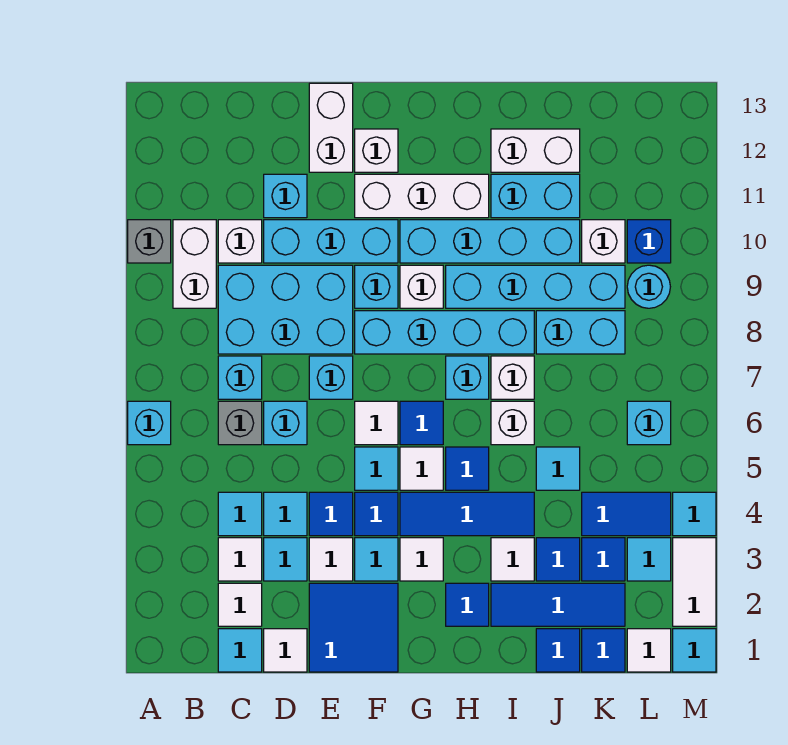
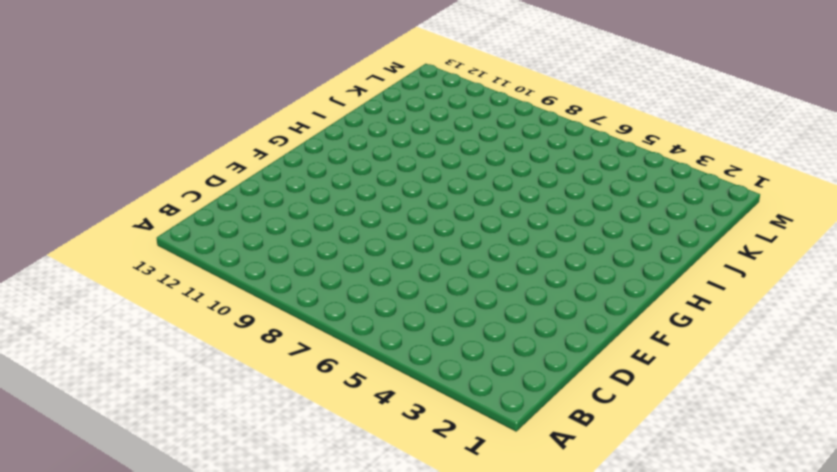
none -> cyan 1x1 brick [128,401,171,445]
none -> grey 1x1 brick [128,220,171,263]
none -> white 1x2 brick [173,220,216,308]
none -> cyan 1x1 tile [218,629,262,672]

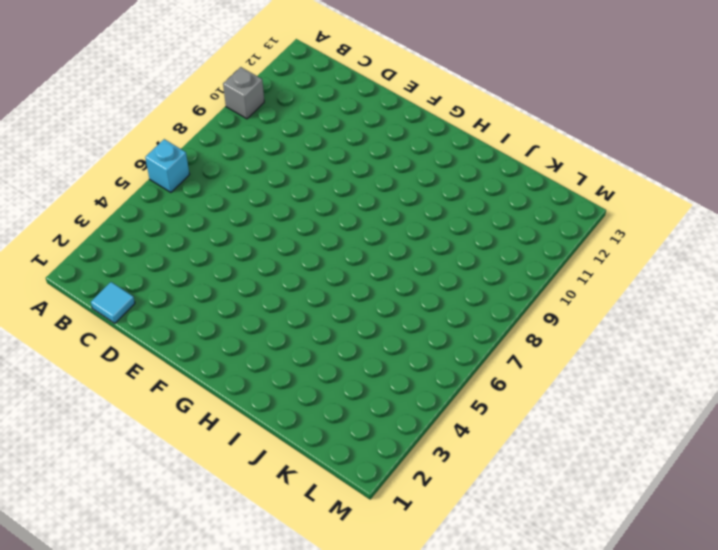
none -> white 1x2 brick [173,220,216,308]
none -> white 1x1 tile [218,583,262,626]
none -> white 1x1 tile [218,538,262,581]
none -> cyan 1x1 tile [218,492,262,536]

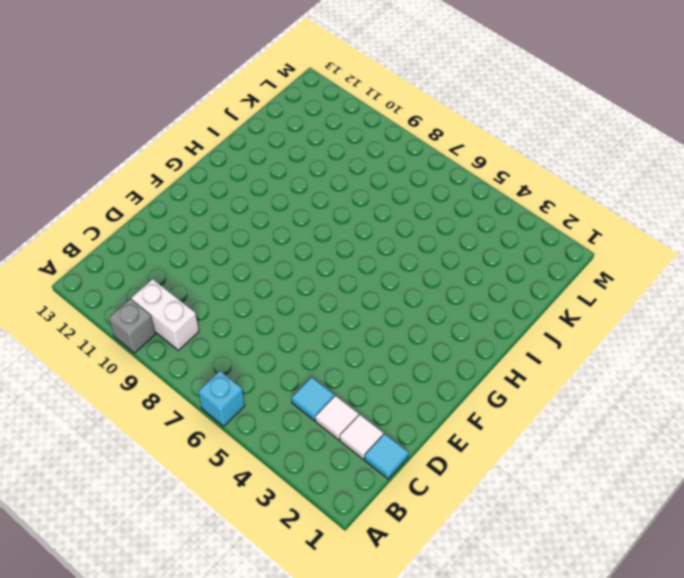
none -> grey 1x1 brick [218,401,262,445]
none -> cyan 1x1 brick [218,356,262,399]
none -> cyan 2x3 brick [218,265,353,354]
none -> white 1x1 brick [218,220,262,263]

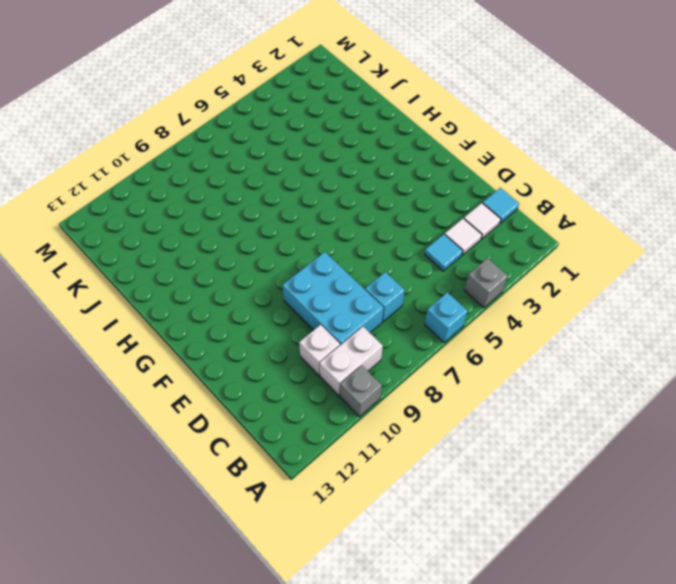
grey 1x1 brick [464,258,508,308] -> grey 1x1 brick moved to [218,401,262,445]
none -> white 1x1 tile [264,629,307,672]
none -> cyan 1x1 tile [264,538,307,581]
none -> cyan 1x1 tile [264,492,307,536]
none -> cyan 1x1 brick [264,401,307,445]

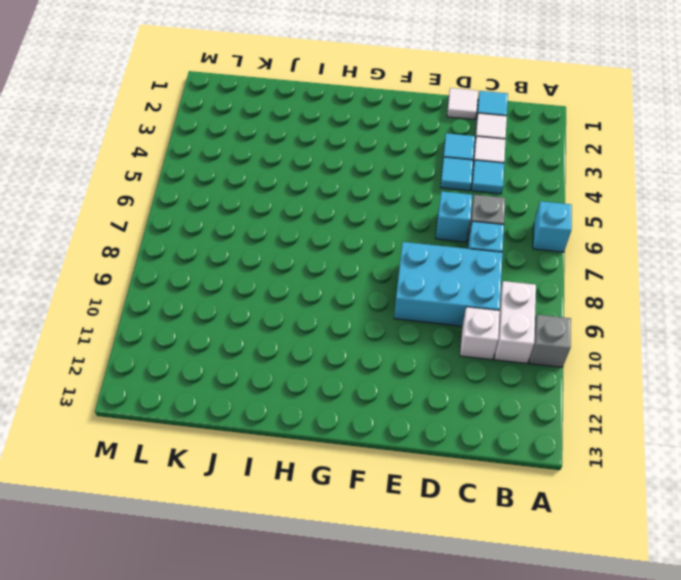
none -> cyan 1x3 brick [264,220,398,263]
none -> cyan 1x1 brick [264,174,307,218]
none -> blue 2x2 tile [309,583,398,672]
none -> white 1x1 tile [309,538,353,581]

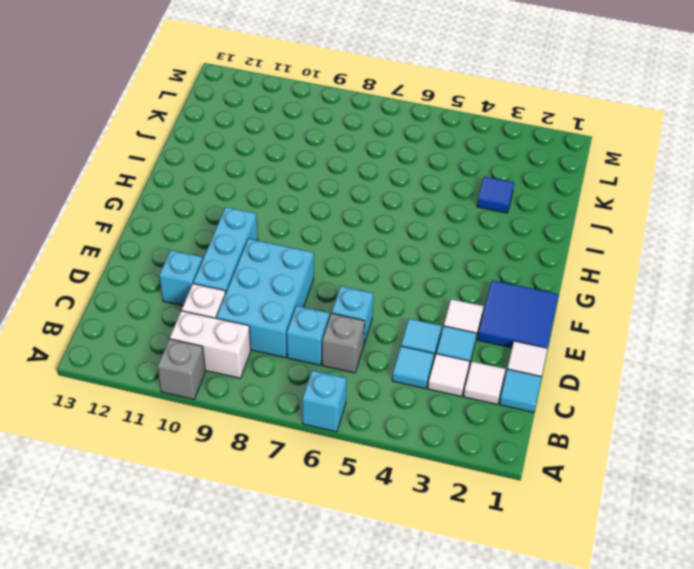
none -> blue 1x1 tile [309,492,353,536]
none -> cyan 1x1 brick [309,356,353,399]
none -> white 1x2 brick [309,83,353,172]
none -> cyan 1x1 tile [355,538,398,581]

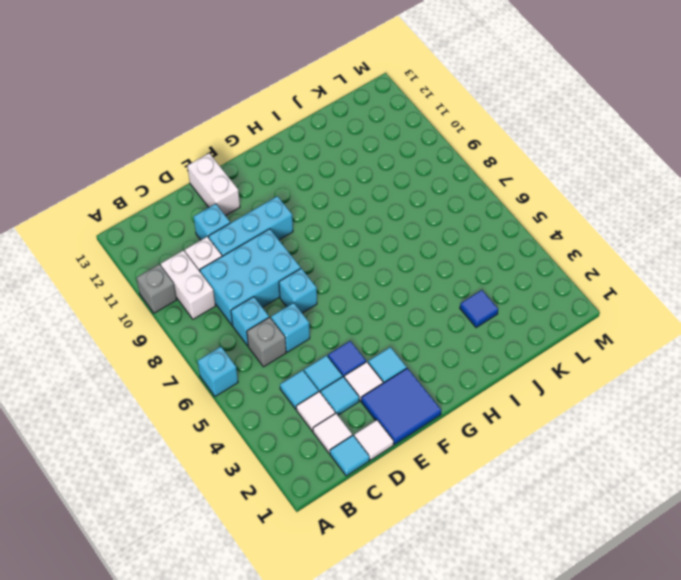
none -> blue 1x1 tile [355,492,398,536]
none -> cyan 1x1 tile [355,447,398,490]
none -> white 1x1 tile [355,401,398,445]
none -> cyan 1x4 brick [355,311,534,354]

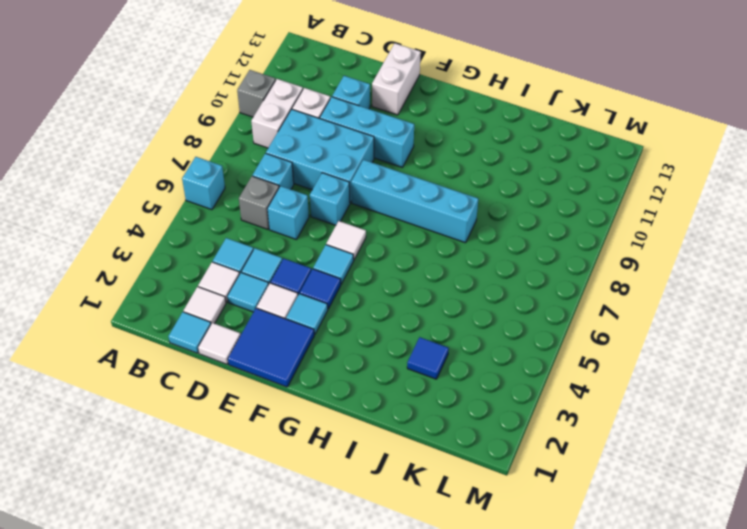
none -> cyan 1x1 brick [355,265,398,308]
none -> white 1x3 brick [355,174,489,218]
none -> white 1x1 brick [355,129,398,172]
none -> white 1x1 tile [400,538,443,581]

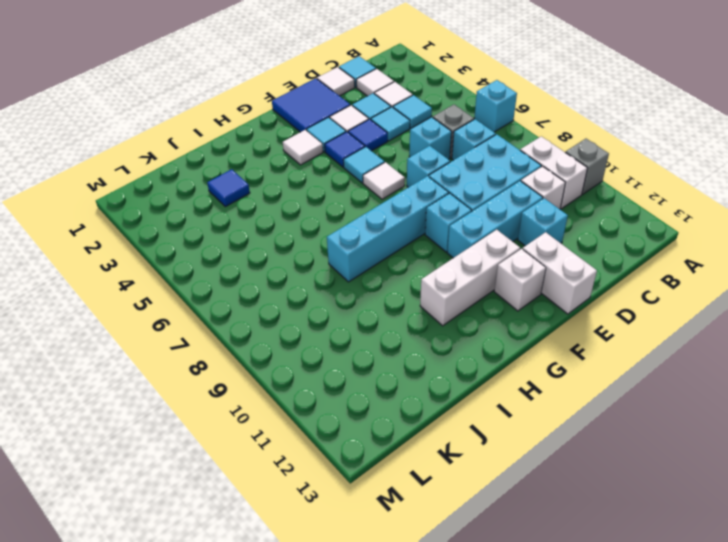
none -> blue 1x3 tile [400,492,534,536]
none -> white 1x1 tile [400,447,443,490]
none -> blue 1x1 tile [400,401,443,445]
none -> white 1x1 brick [400,265,443,308]

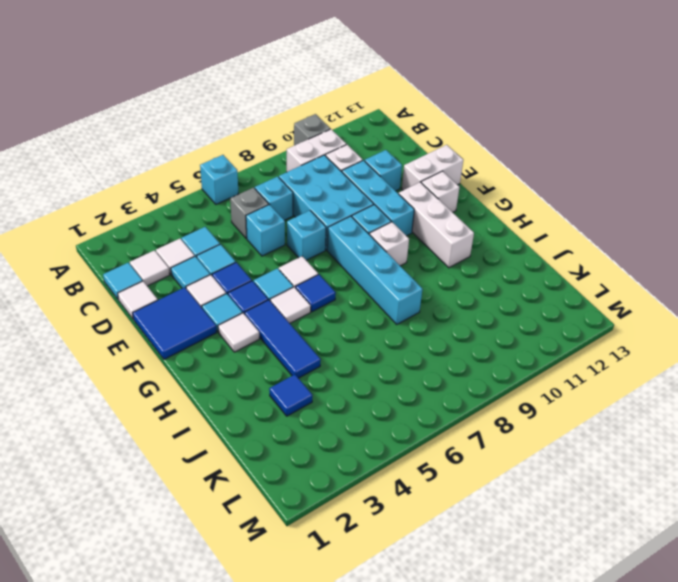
none -> cyan 1x4 brick [400,220,580,263]
none -> blue 1x1 tile [446,583,489,626]
none -> blue 1x1 tile [446,447,489,490]
none -> cyan 1x1 brick [446,356,489,399]

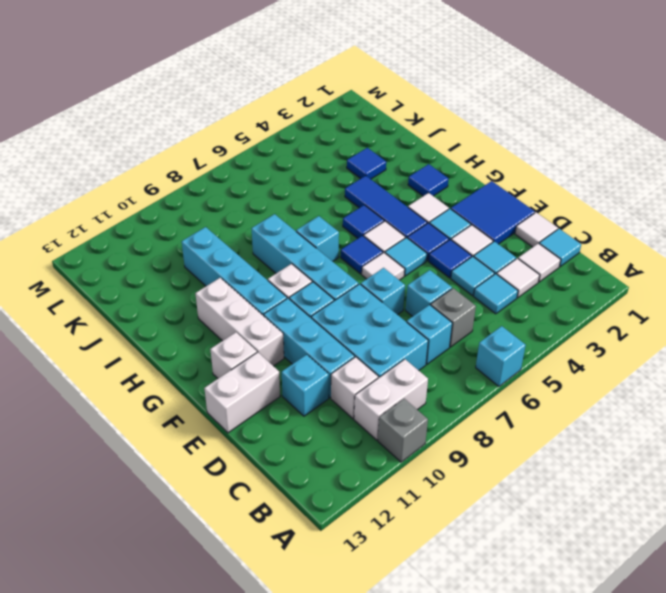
none -> cyan 1x4 brick [446,265,625,308]
none -> blue 1x3 tile [491,583,625,626]
none -> white 1x1 tile [491,538,534,581]
none -> white 1x1 brick [491,401,534,445]

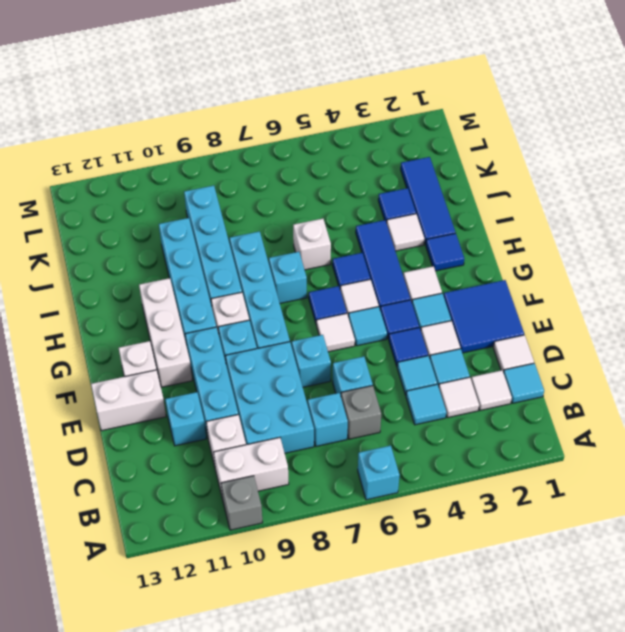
none -> white 1x1 brick [491,356,534,399]
none -> cyan 1x2 brick [491,174,580,218]
none -> white 1x2 brick [491,129,580,172]
none -> blue 1x1 tile [536,629,580,672]

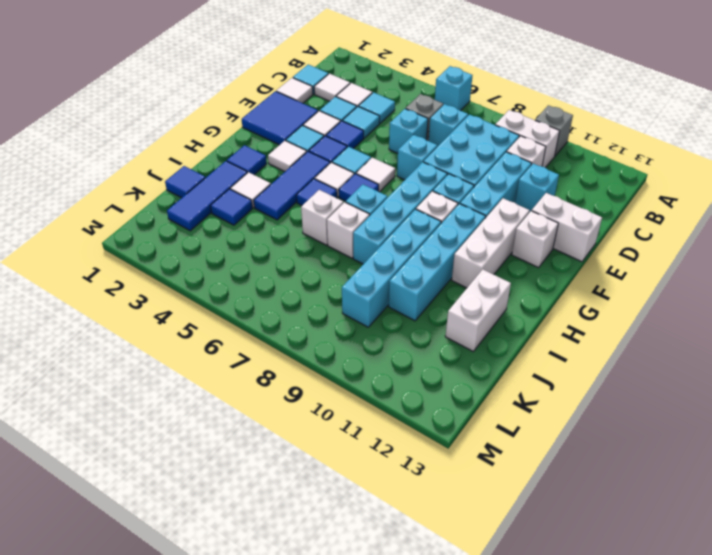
none -> cyan 1x2 brick [491,174,580,218]
none -> cyan 1x1 tile [536,447,580,490]
none -> cyan 1x2 brick [536,311,625,354]
none -> blue 1x1 tile [582,629,625,672]

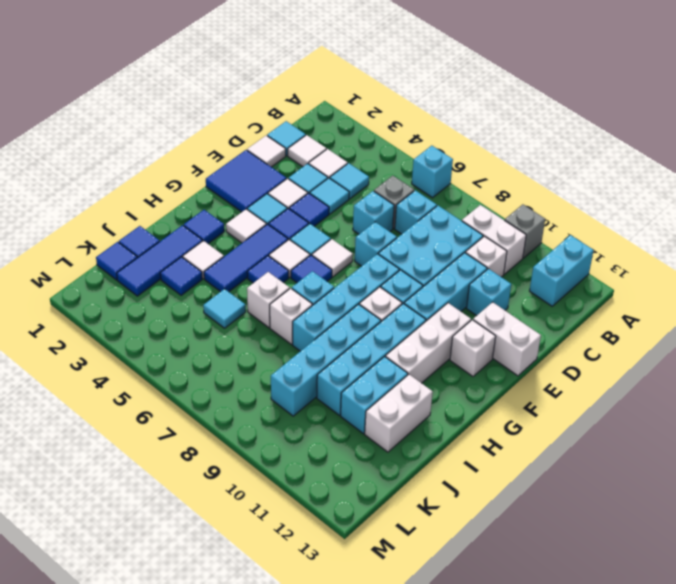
cyan 1x2 brick [529,235,594,306] -> cyan 1x2 brick moved to [536,311,625,354]
none -> blue 1x1 tile [582,538,625,581]
none -> blue 1x2 tile [582,492,671,536]
none -> white 1x1 brick [582,220,625,263]
none -> white 1x1 tile [627,629,671,672]

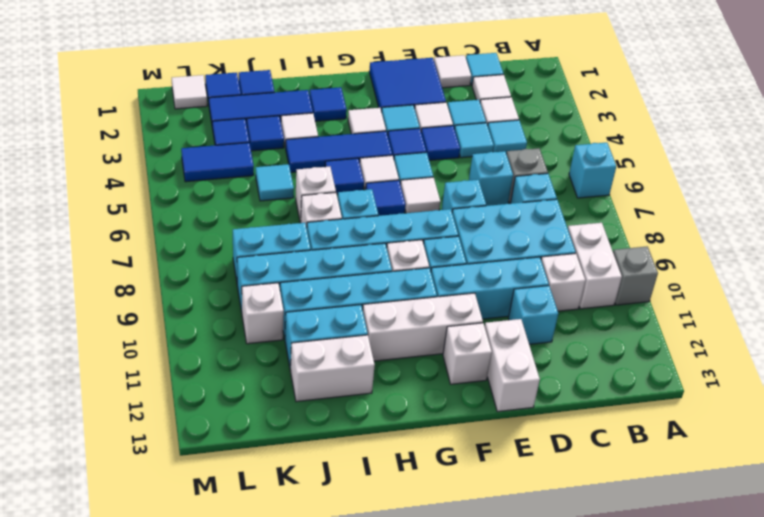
none -> cyan 1x1 tile [627,538,671,581]
none -> cyan 1x1 brick [627,401,671,445]
none -> cyan 1x1 round brick [627,265,670,308]
none -> blue 1x1 brick [627,220,671,263]

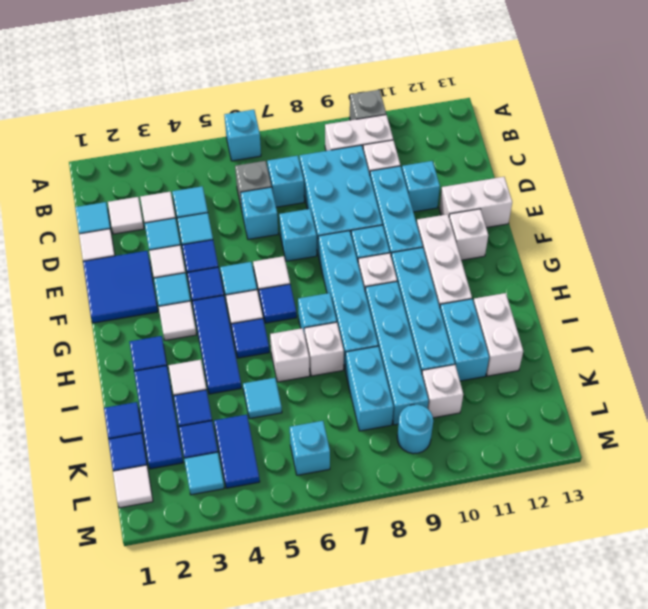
none -> blue 1x1 brick [627,220,671,263]
none -> cyan 1x1 tile [673,629,716,672]
none -> white 1x2 tile [673,538,716,626]
none -> cyan 1x1 tile [673,492,716,536]

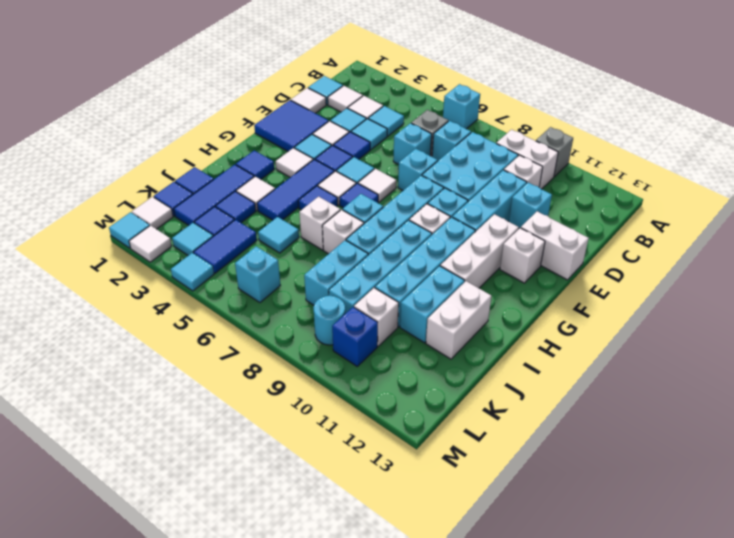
white 1x1 tile [129,226,172,262] -> white 1x2 tile [673,538,716,626]

